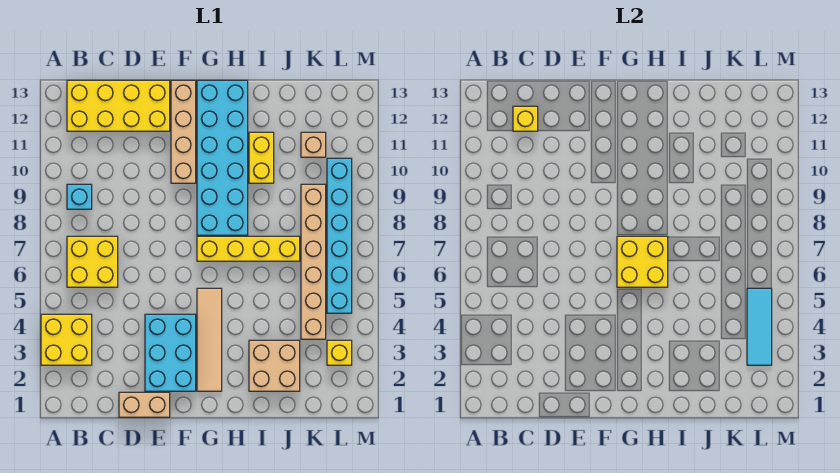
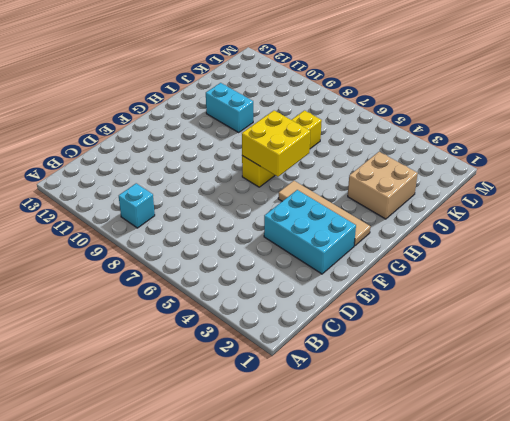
cyan 1x2 brick [206,83,253,132] -> yellow 1x2 brick [249,132,274,183]
none -> yellow 2x2 brick [41,314,92,365]
none -> yellow 2x2 brick [67,236,118,287]
none -> yellow 2x4 brick [67,80,170,131]

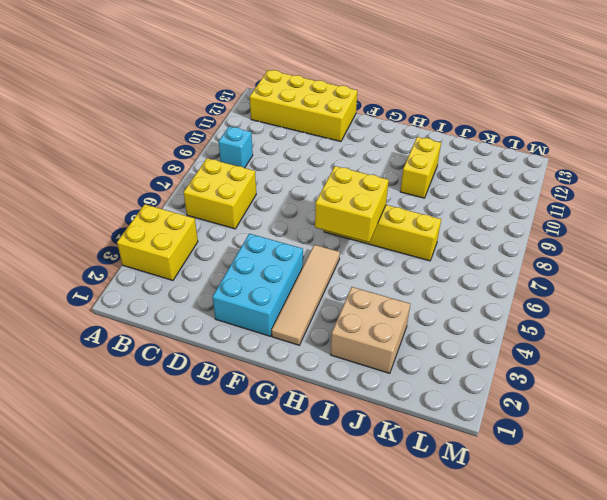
none -> tan 1x2 brick [119,392,170,417]
none -> tan 1x4 brick [171,80,196,183]
none -> cyan 2x6 brick [197,80,248,235]

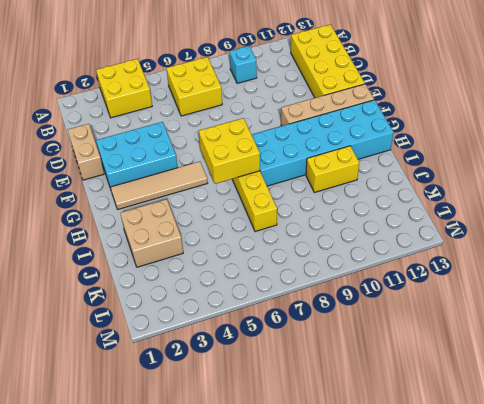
none -> tan 1x6 brick [301,184,326,339]
none -> tan 1x1 brick [301,132,326,157]
none -> yellow 1x1 brick [327,340,352,365]

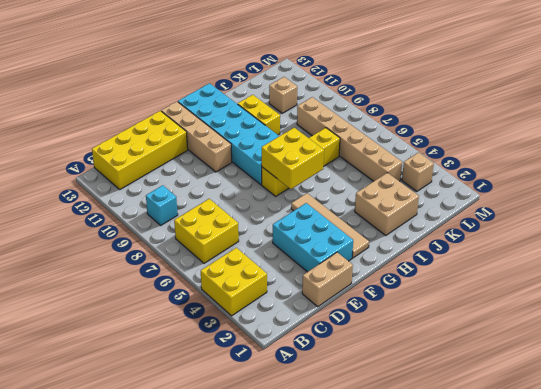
tan 1x1 brick [402,152,434,191] -> yellow 1x1 brick [327,340,352,365]
none -> cyan 1x6 brick [327,158,352,313]
none -> yellow 1x1 brick [513,106,538,131]
none -> cyan 1x3 tile [747,288,772,365]

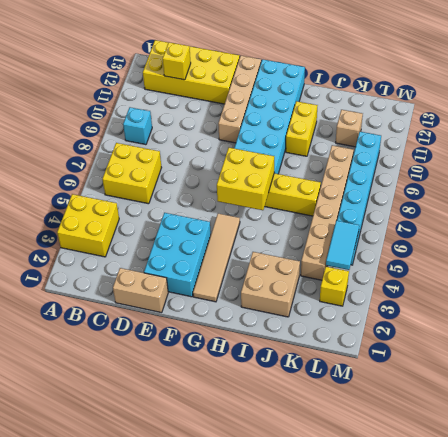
cyan 1x2 tile [326,221,359,270] -> cyan 1x3 tile [747,288,772,365]

